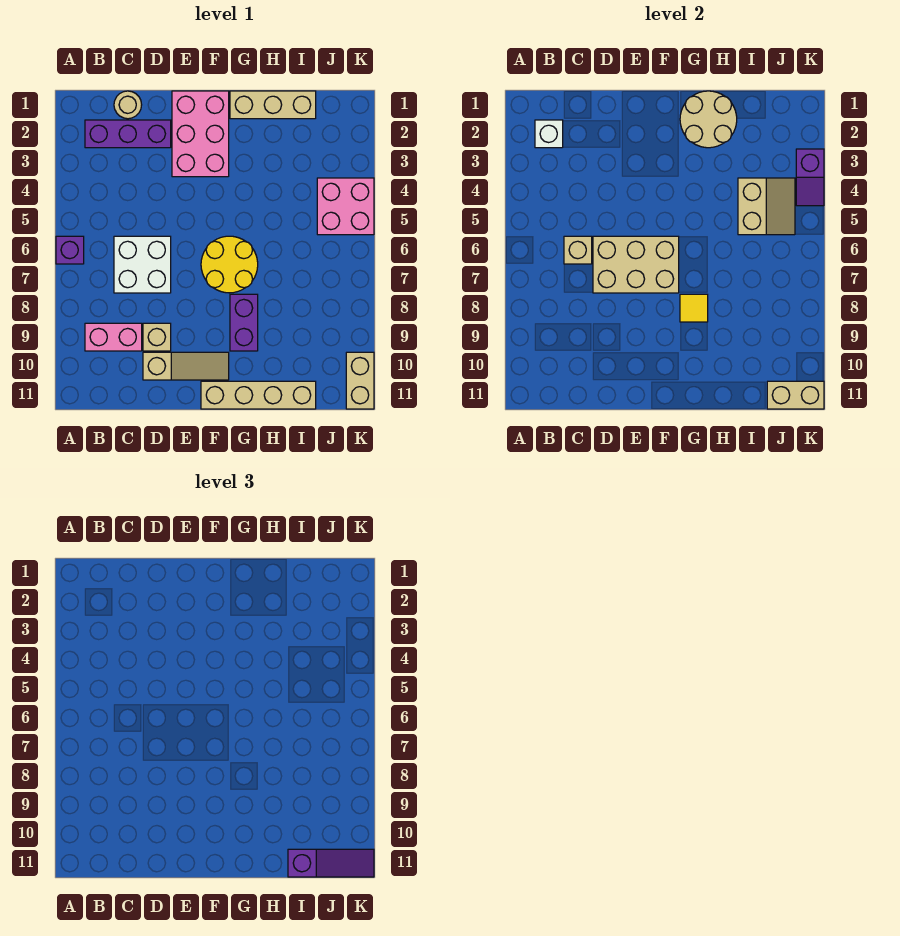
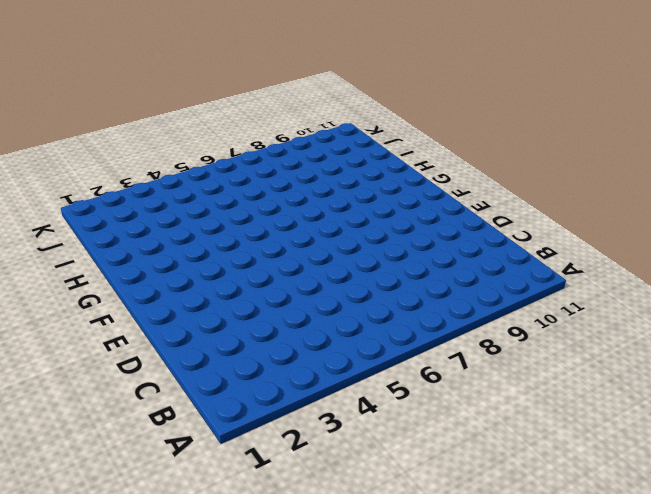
none -> purple 1x1 brick [56,236,84,264]
none -> purple 1x3 brick [85,120,171,148]
none -> pink 1x2 brick [85,323,142,351]

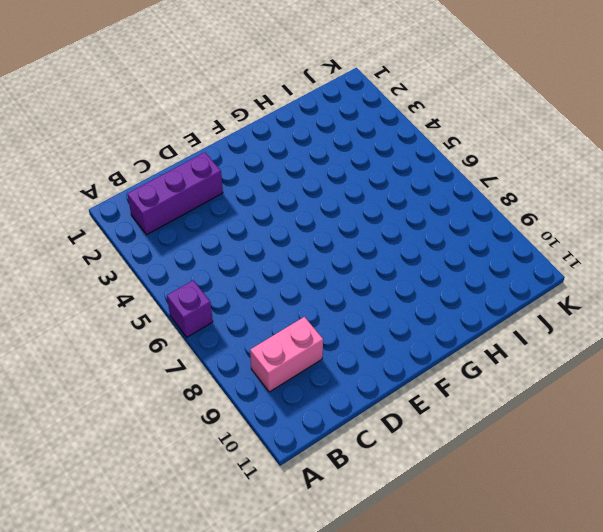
none -> tan 1x1 round brick [114,91,142,119]
none -> white 2x2 brick [114,236,171,293]
none -> tan 1x1 brick [143,323,171,351]

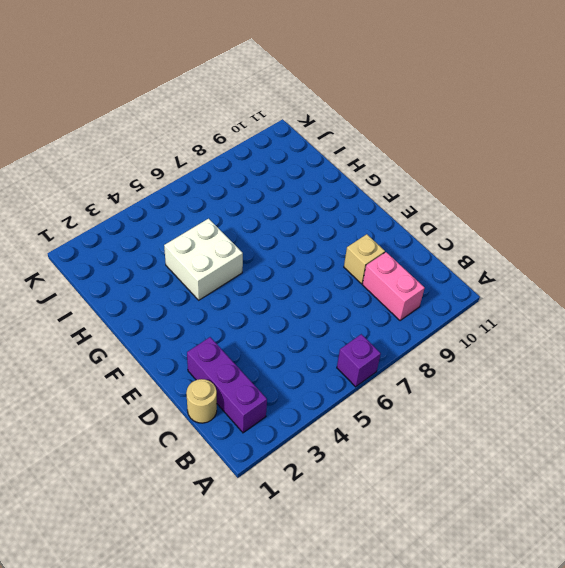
white 2x2 brick [164,219,243,300] -> white 2x2 brick moved to [114,236,171,293]
none -> tan 1x3 slope [143,352,229,380]
none -> pink 2x3 brick [172,91,229,177]
none -> yellow 2x2 round brick [201,236,258,293]

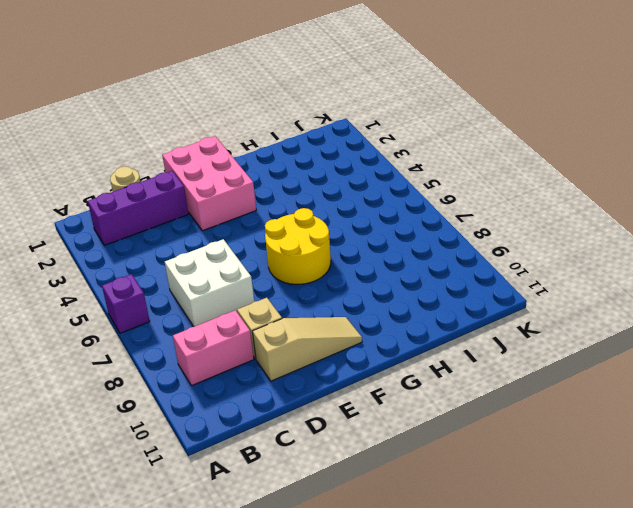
none -> tan 1x4 brick [201,381,316,409]
none -> tan 1x3 brick [230,91,316,119]
none -> purple 1x2 brick [230,294,258,351]

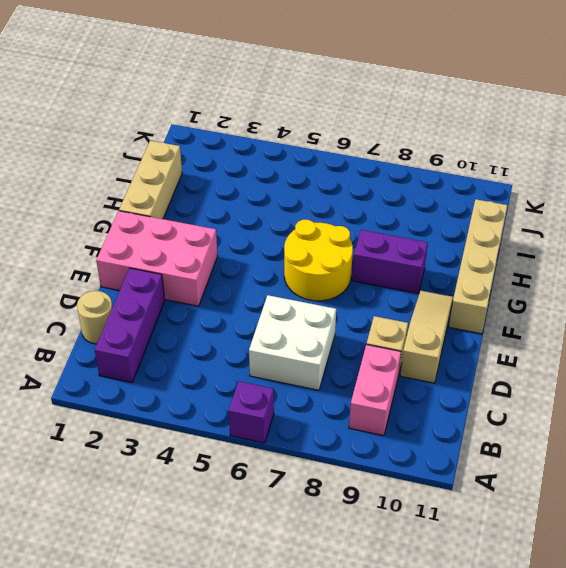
none -> pink 2x2 brick [317,178,374,235]
none -> tan 1x2 brick [346,352,374,409]
none -> white 1x1 brick [535,120,563,148]

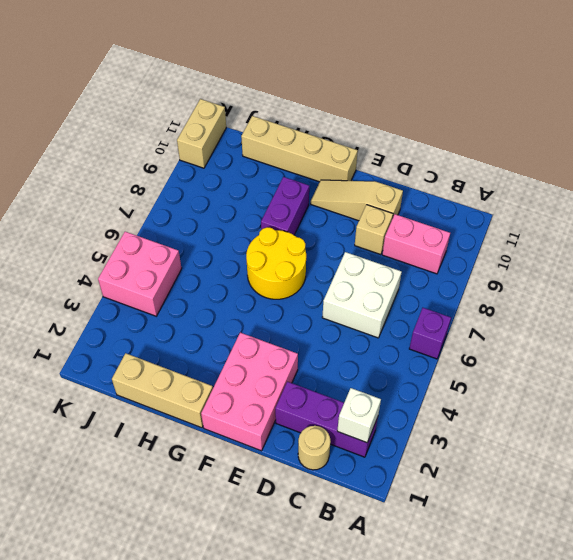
none -> tan 1x1 brick [564,236,592,264]
none -> tan 2x3 brick [593,236,679,293]
none -> tan 2x2 round brick [680,91,737,148]

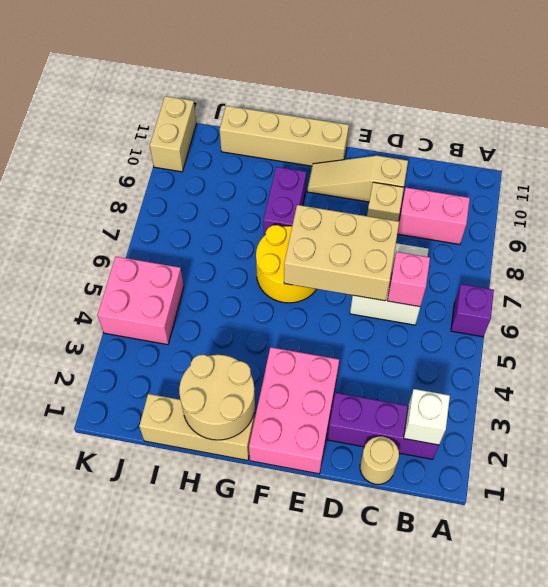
pink 1x1 brick [387,252,430,307] -> tan 1x1 brick [564,236,592,264]
none -> yellow 1x1 tile [680,294,708,322]
none -> tan 2x2 slope [738,178,795,235]
none -> tan 1x2 brick [767,381,824,409]

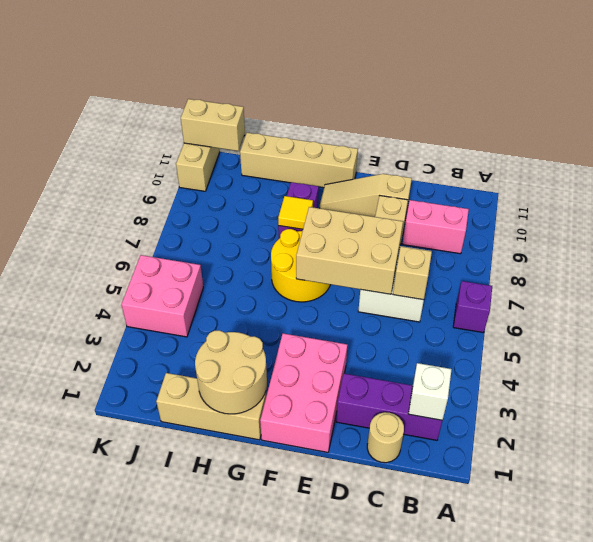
none -> tan 2x2 slope [738,178,795,235]
none -> purple 1x2 slope [796,149,824,206]
none -> purple 1x3 slope [288,849,374,877]

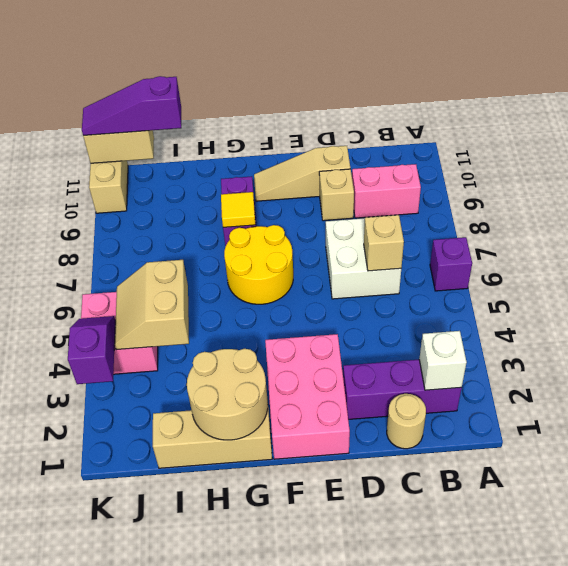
none -> tan 1x4 brick [201,381,316,409]
none -> tan 2x3 brick [593,236,679,293]

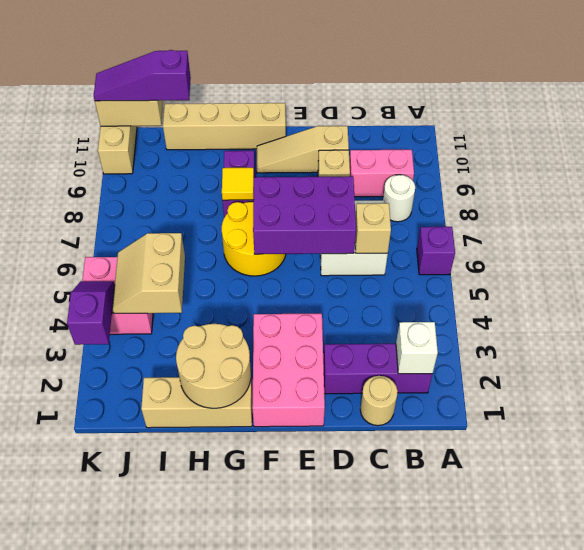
white 1x1 round brick [383,175,415,222] -> none
purple 2x3 brick [253,176,356,254] -> tan 2x3 brick [593,236,679,293]

